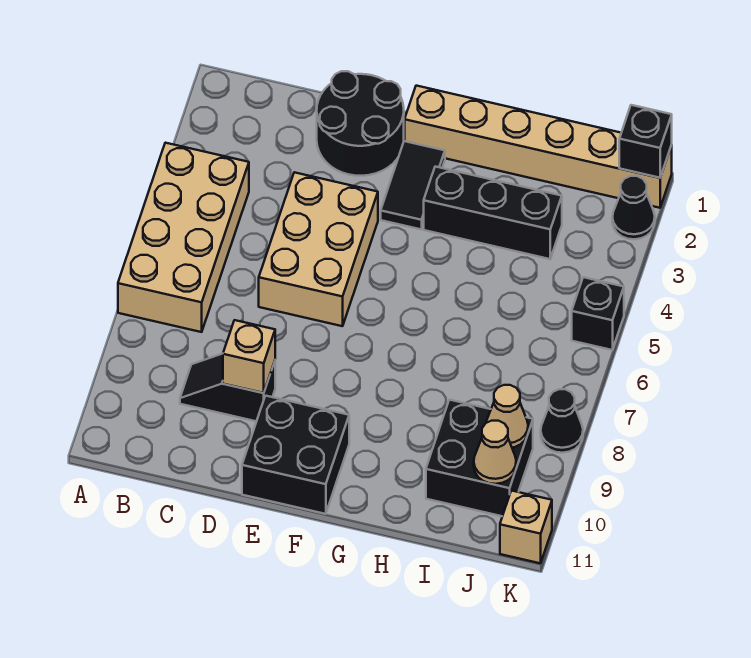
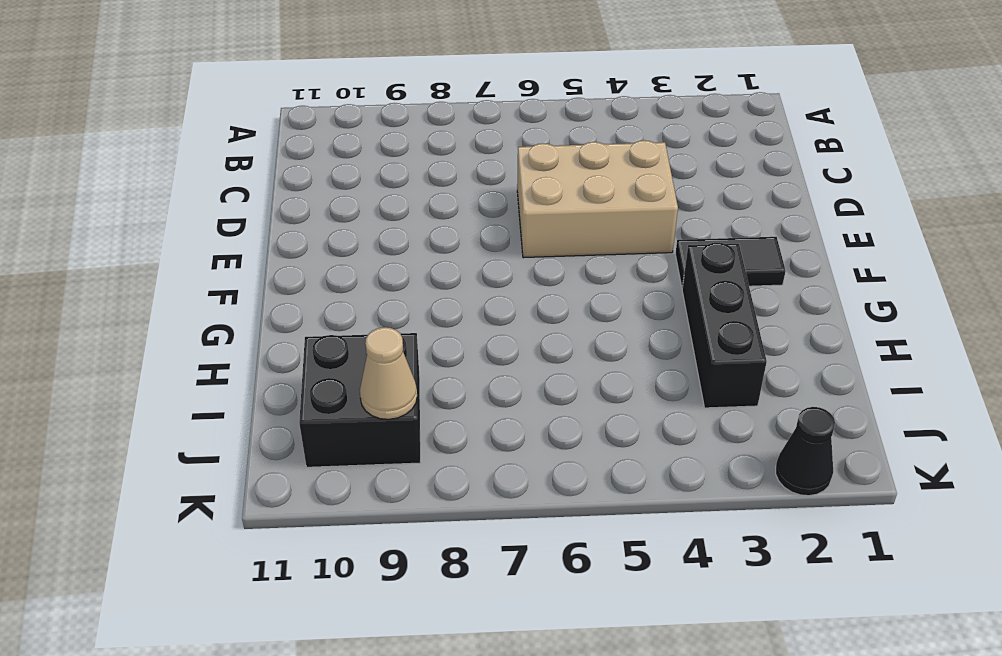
none -> tan 2x4 brick [118,143,249,332]
none -> black 1x2 slope [180,354,275,421]
none -> black 2x2 round brick [317,71,404,176]

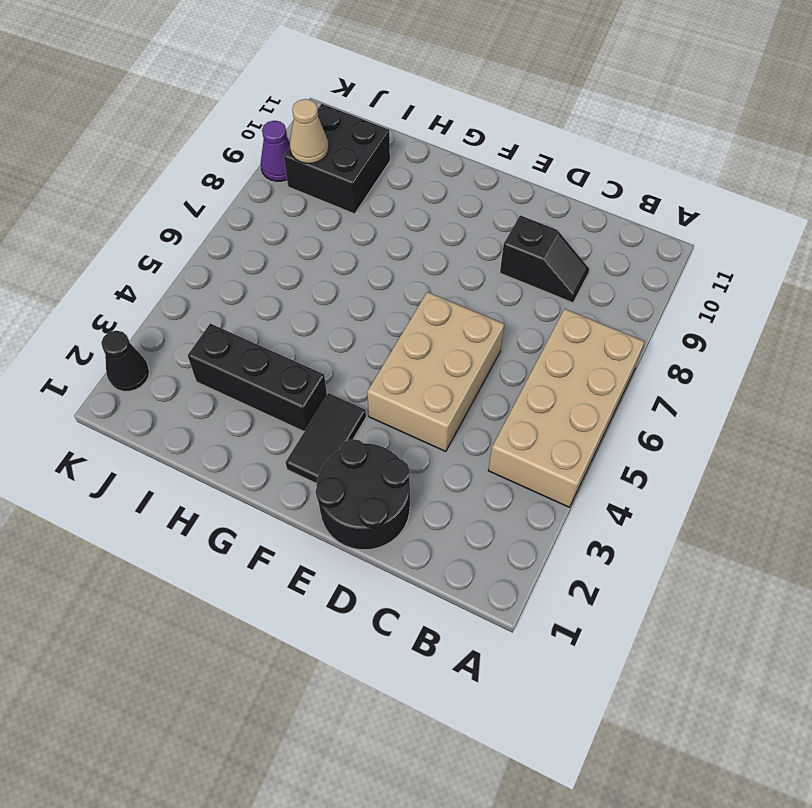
purple 1x1 cone [261,121,290,181] -> none
none -> black 2x2 brick [242,396,349,514]
none -> tan 1x6 brick [405,86,672,208]
none -> black 1x1 brick [572,277,624,350]

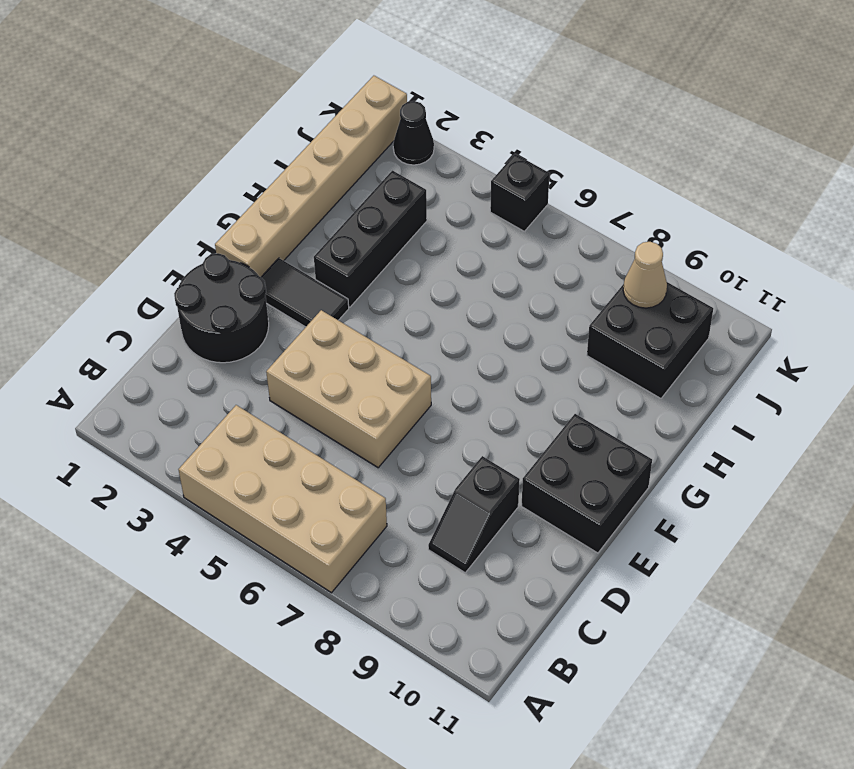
none -> black 1x1 cone [541,389,583,453]
none -> tan 1x1 brick [500,491,552,563]
none -> tan 1x1 brick [223,320,275,393]

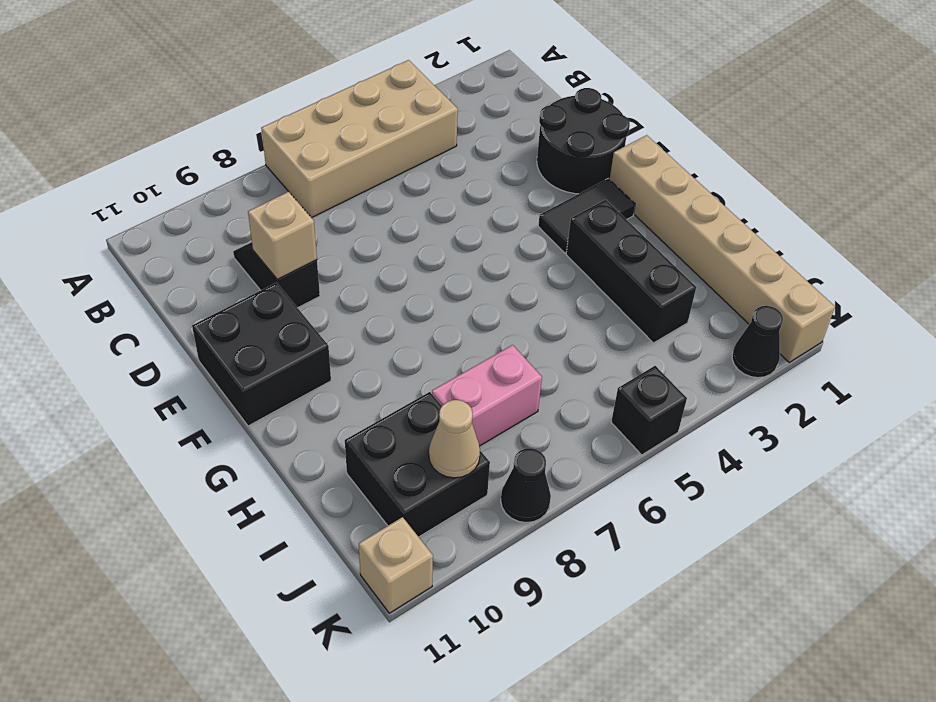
pink 1x2 brick [432,345,542,446] -> none
none -> tan 2x3 brick [259,172,378,326]
none -> tan 1x1 cone [474,421,516,484]
none -> black 1x1 brick [619,105,672,178]

